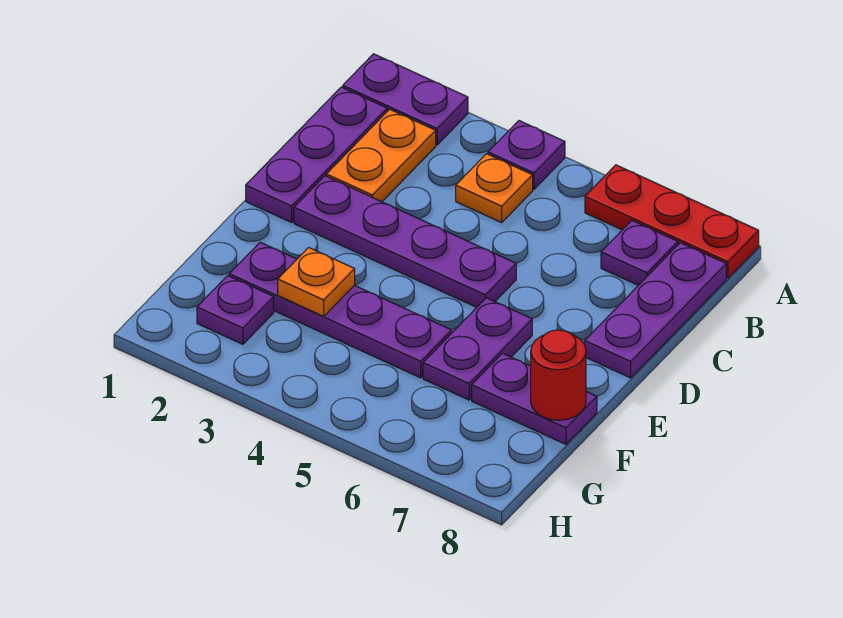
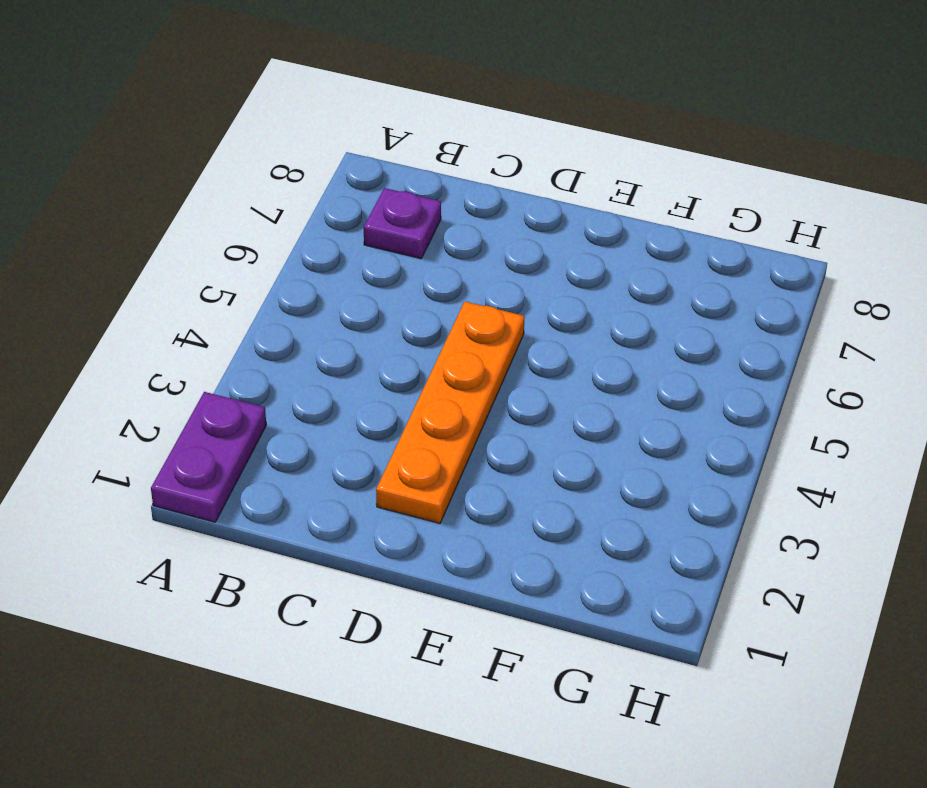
orange 1x4 plate [376,302,525,523] -> purple 1x4 plate [294,176,516,307]
none -> purple 1x1 plate [488,121,565,189]
none -> red 1x3 plate [585,165,759,278]
none -> purple 1x3 plate [246,87,387,222]

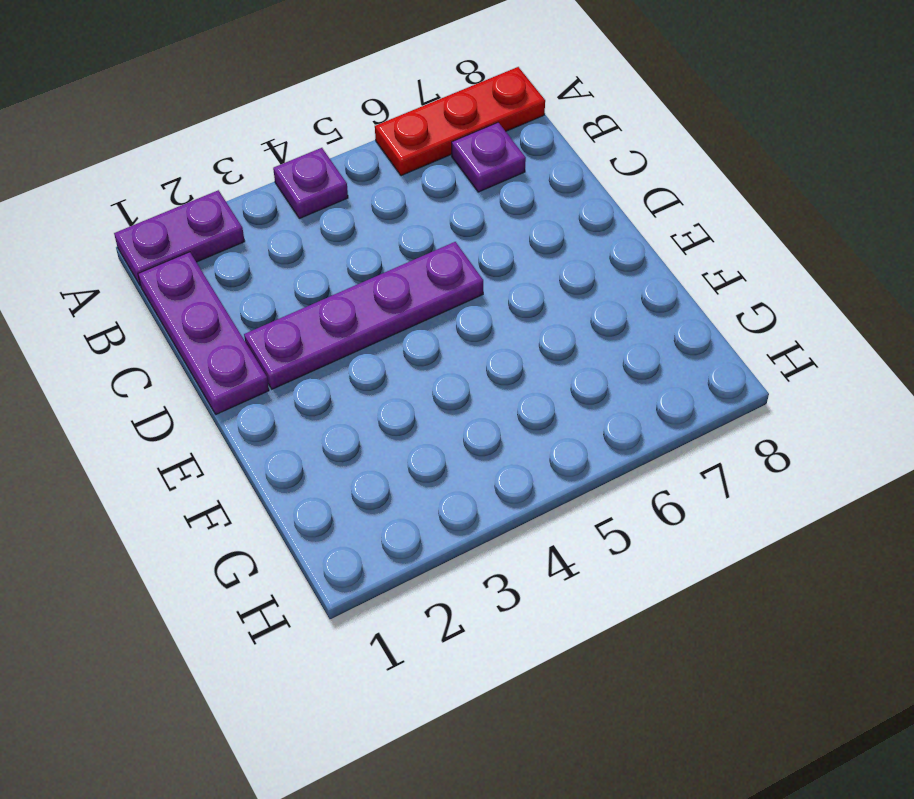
none -> orange 1x2 plate [326,109,436,202]
none -> orange 1x1 plate [456,154,533,223]
none -> purple 1x3 plate [585,243,726,378]

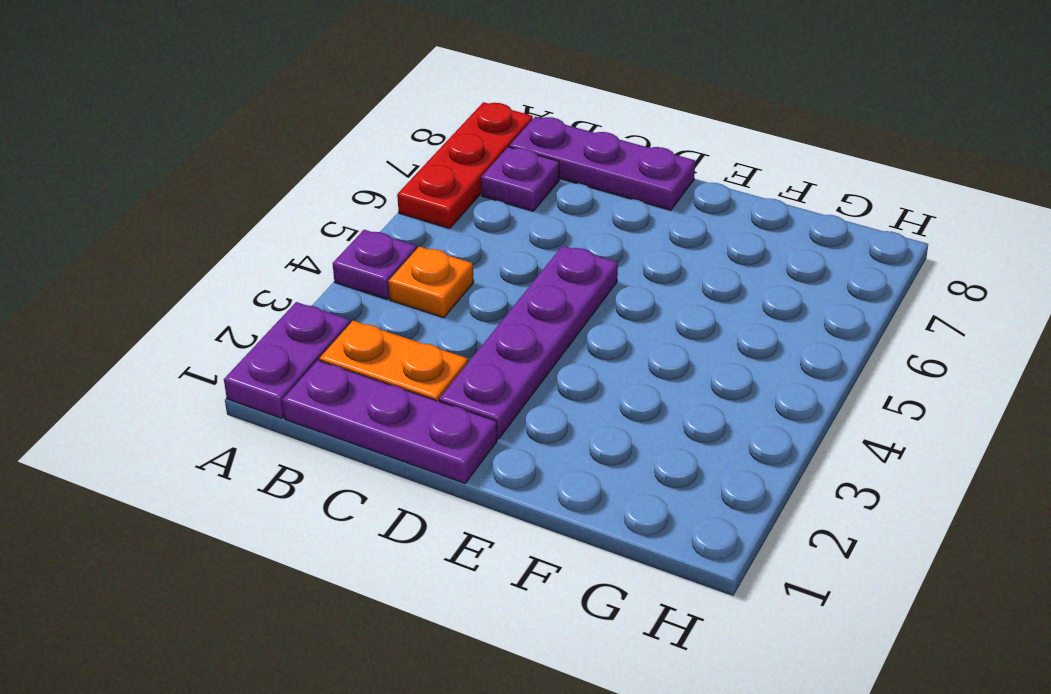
none -> purple 1x2 plate [423,298,532,400]
none -> purple 1x4 plate [229,242,452,378]
none -> purple 1x2 plate [472,353,597,444]

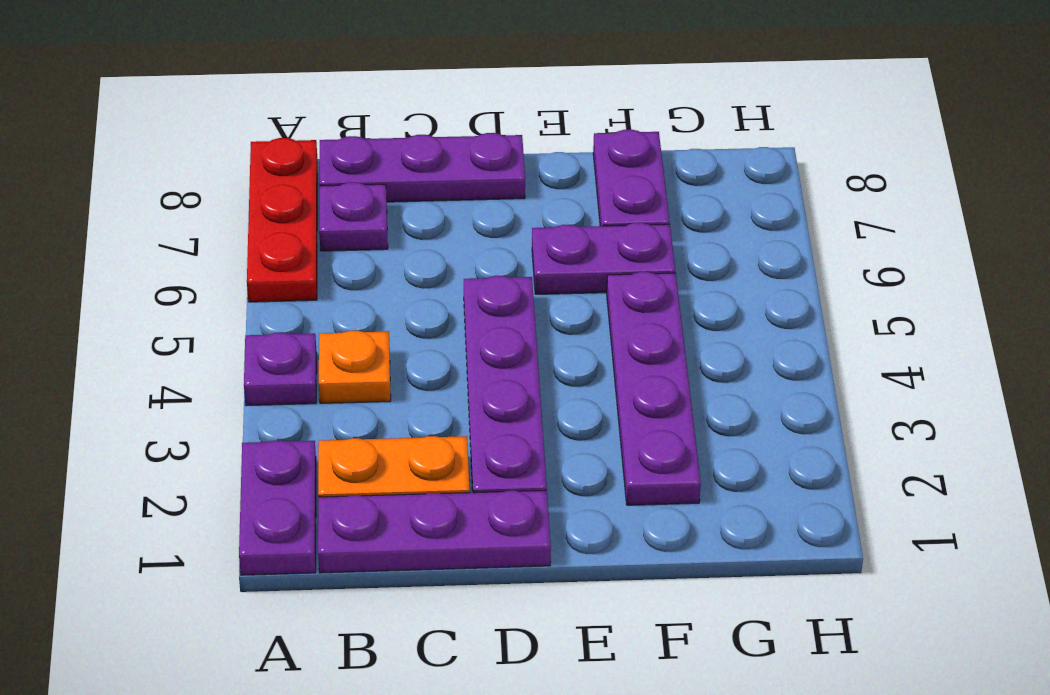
none -> purple 1x1 plate [197,276,274,344]
none -> orange 1x1 plate [278,248,355,316]
none -> red 1x1 round brick [531,330,586,420]

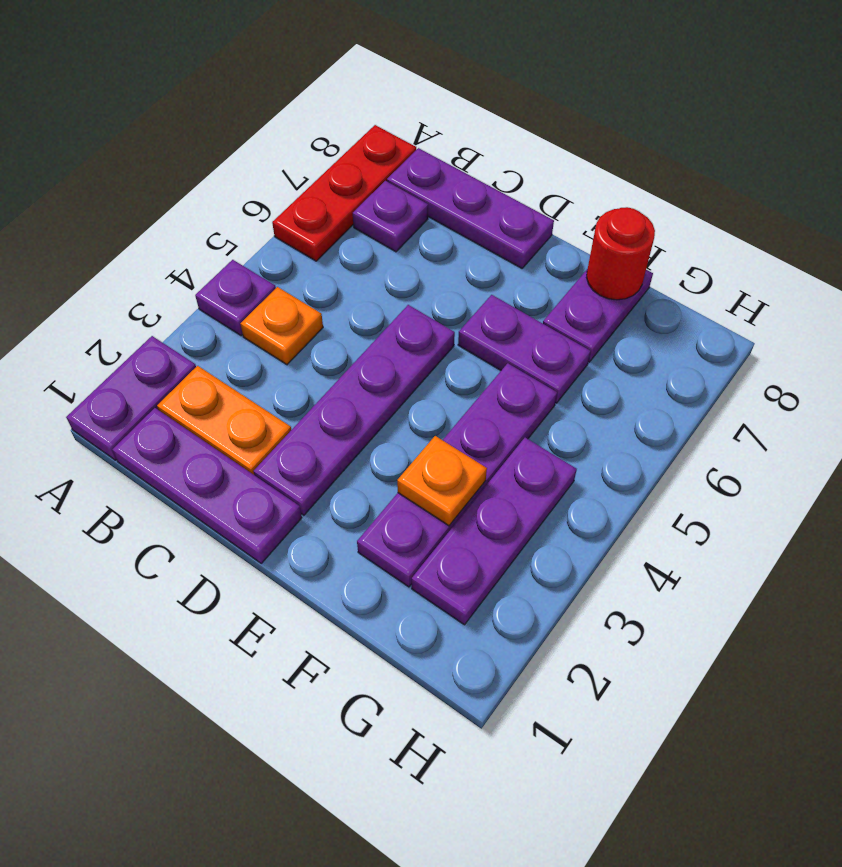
purple 1x3 plate [412,438,577,625] -> purple 1x1 plate [197,276,274,344]

